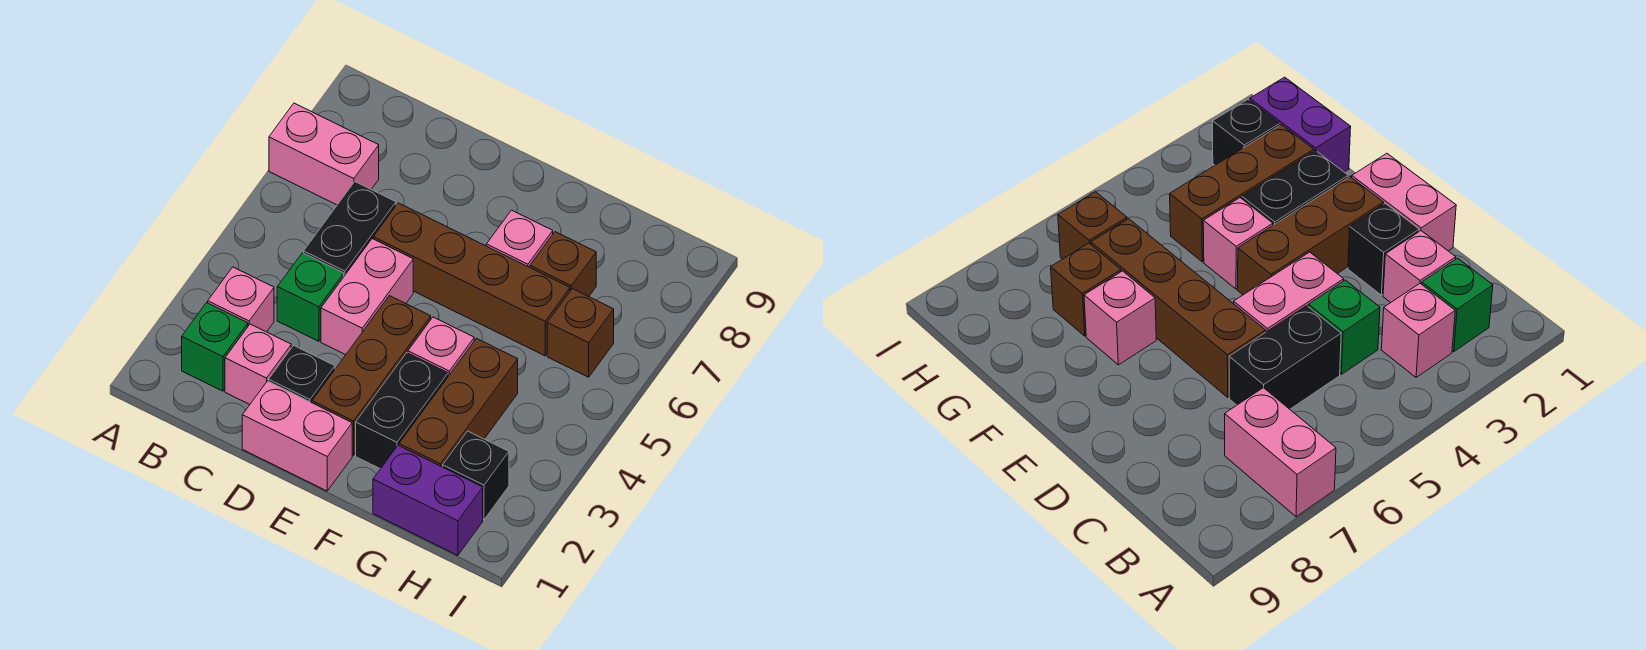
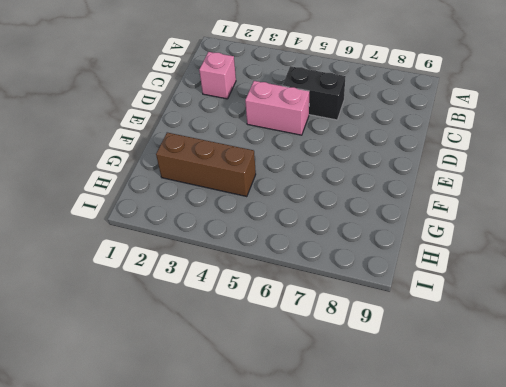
none -> pink 1x2 brick [269,103,379,205]
none -> green 1x1 brick [182,303,248,391]
none -> pink 1x1 brick [208,267,274,332]

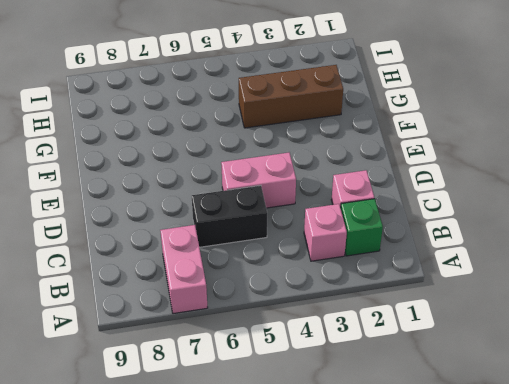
none -> green 1x1 brick [277,253,344,341]
none -> pink 1x2 brick [242,381,352,491]
none -> black 1x1 brick [269,345,335,403]

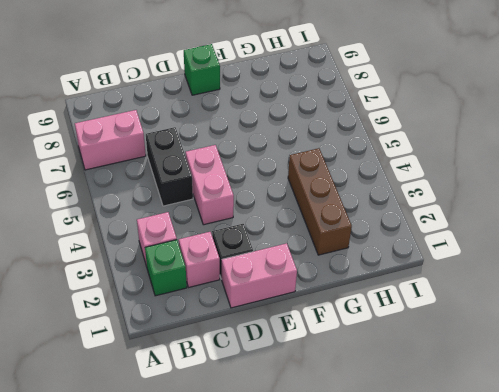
green 1x1 brick [184,44,220,95] -> green 1x1 brick moved to [277,253,344,341]
none -> brown 1x4 brick [373,203,570,356]
none -> brown 1x3 brick [312,296,431,455]
none -> black 1x2 brick [356,353,448,469]

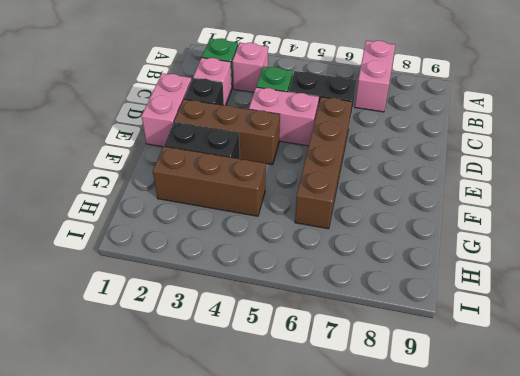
none -> pink 1x1 brick [408,317,474,376]
none -> pink 1x1 brick [486,210,553,267]
none -> purple 1x2 brick [373,445,483,555]

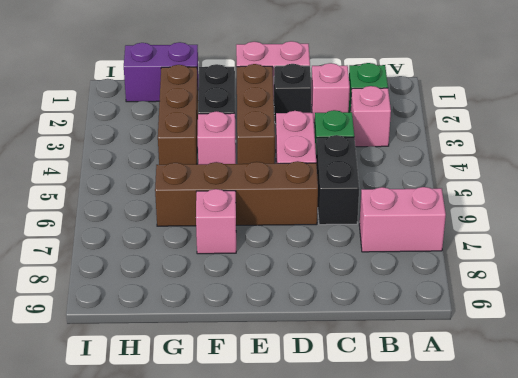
none -> brown 1x1 brick [530,232,596,297]
none -> black 1x1 brick [443,431,509,520]
none -> brown 1x1 brick [547,289,614,377]

